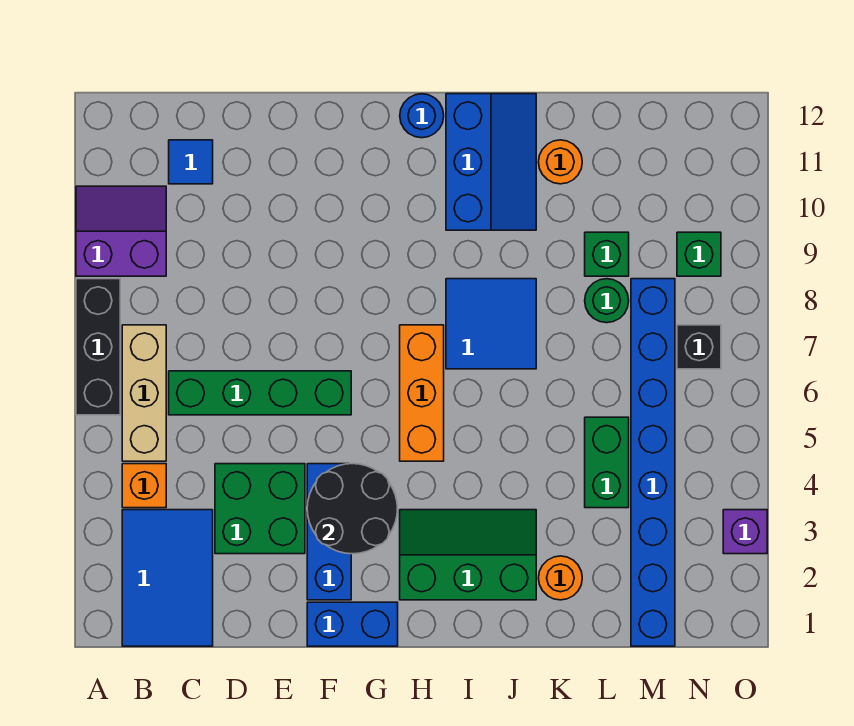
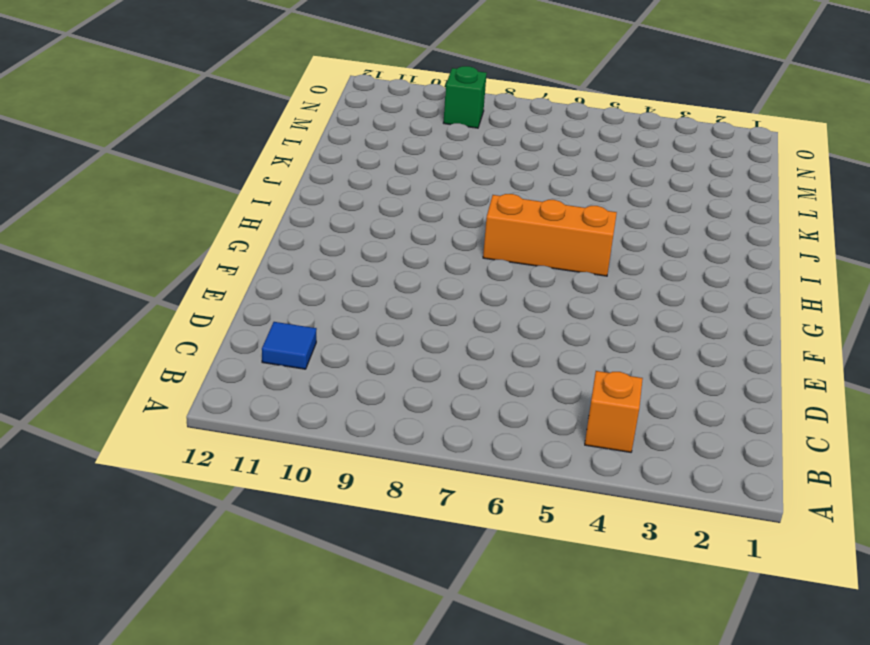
none -> black 1x3 brick [76,279,120,415]
none -> purple 2x2 slope [76,186,166,276]
none -> blue 2x3 tile [122,510,213,646]

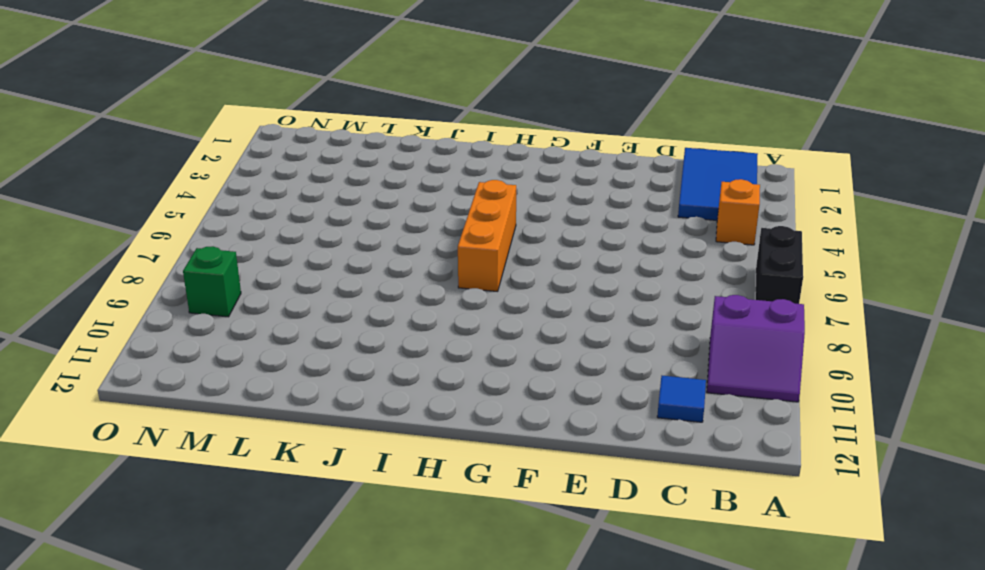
black 1x2 brick [755,226,803,304] -> black 1x3 brick [76,279,120,415]
none -> tan 1x3 brick [122,325,166,461]
none -> green 1x4 brick [169,371,351,415]
none -> green 2x2 brick [215,464,305,554]

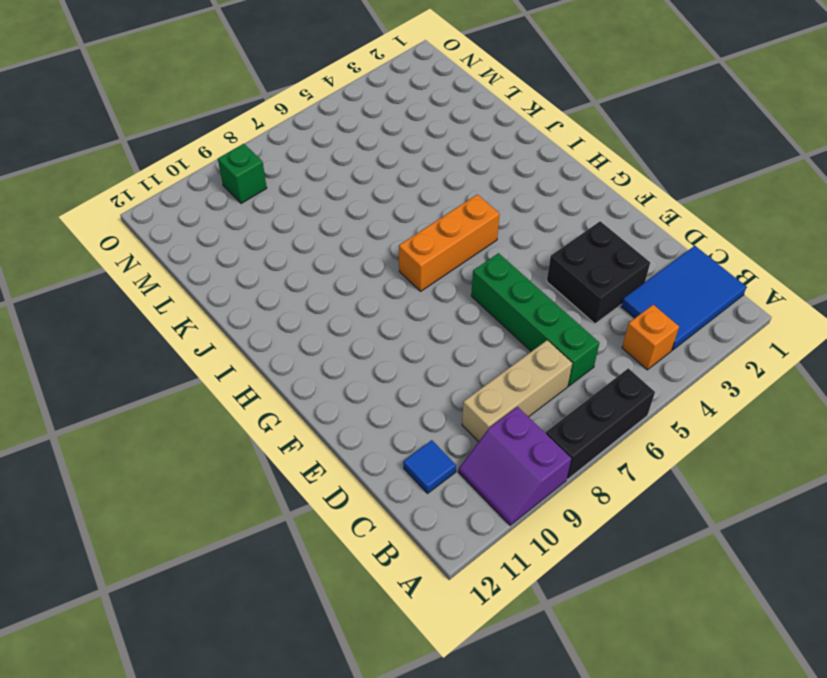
tan 1x3 brick [462,340,572,442] -> tan 1x3 brick moved to [122,325,166,461]
black 2x2 brick [547,221,650,324] -> green 2x2 brick [215,464,305,554]
none -> blue 1x2 brick [307,602,398,646]
none -> blue 1x3 brick [307,464,351,600]
none -> green 2x3 slope [400,510,536,600]

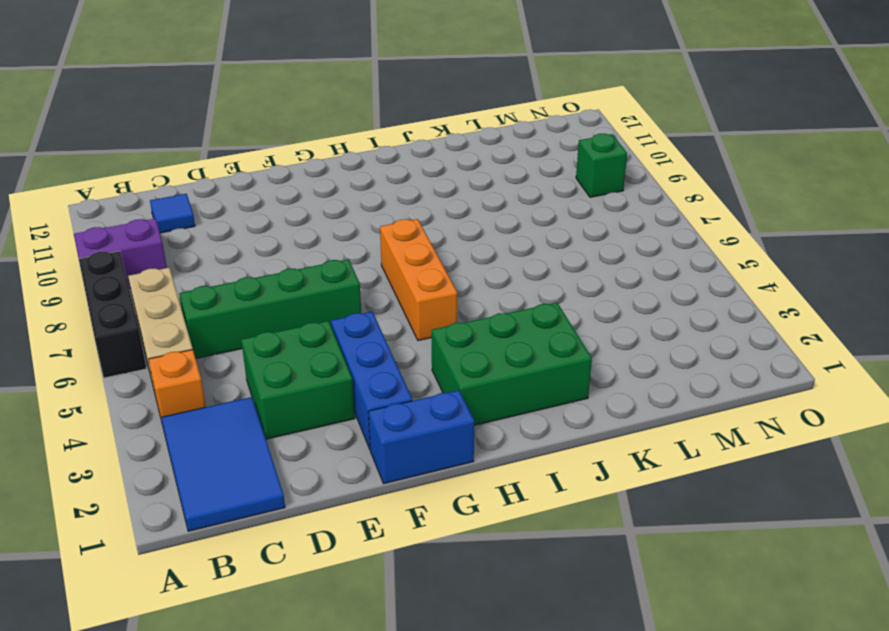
green 2x3 brick [432,303,592,425] -> green 2x3 slope [400,510,536,600]
none -> blue 1x1 round brick [400,94,444,138]
none -> blue 2x2 tile [446,279,536,369]
none -> blue 2x3 slope [446,94,536,230]

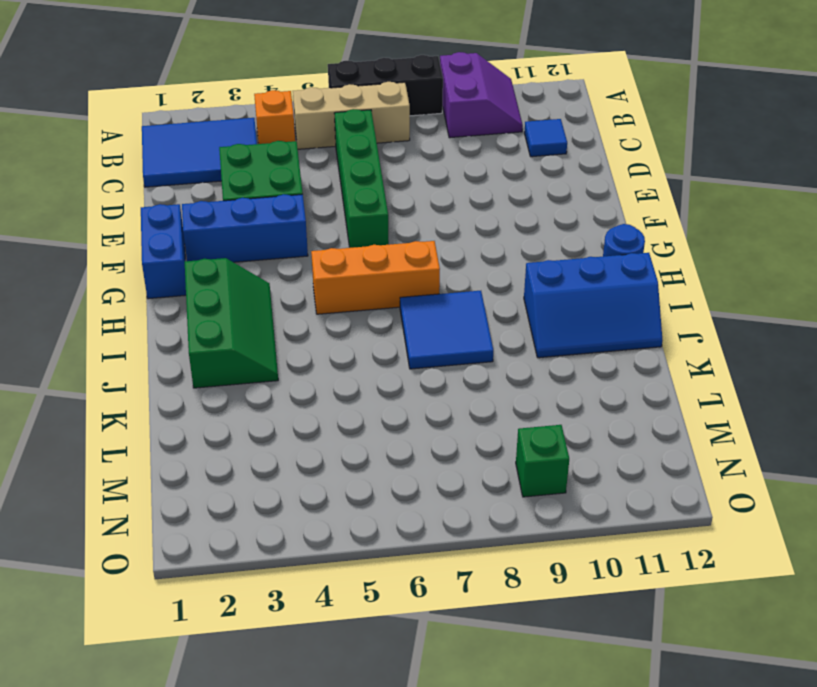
none -> orange 1x1 round brick [539,556,582,600]
none -> orange 1x1 round brick [539,140,582,184]
none -> green 1x2 brick [585,417,629,508]

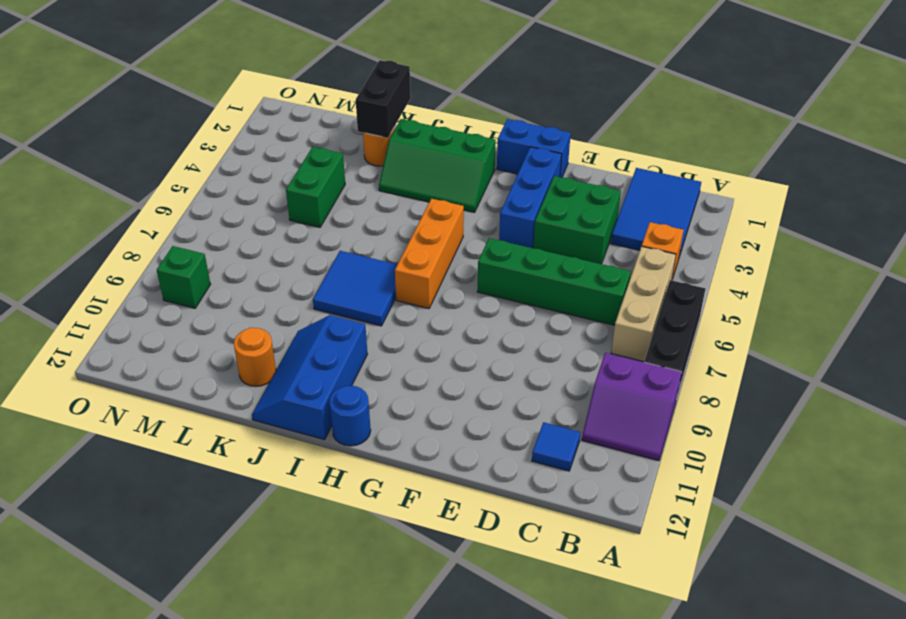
black 1x2 brick [356,60,411,138] -> none
none -> green 1x1 round brick [585,279,629,323]
none -> green 1x1 brick [585,232,629,276]
none -> blue 1x8 brick [631,279,675,646]

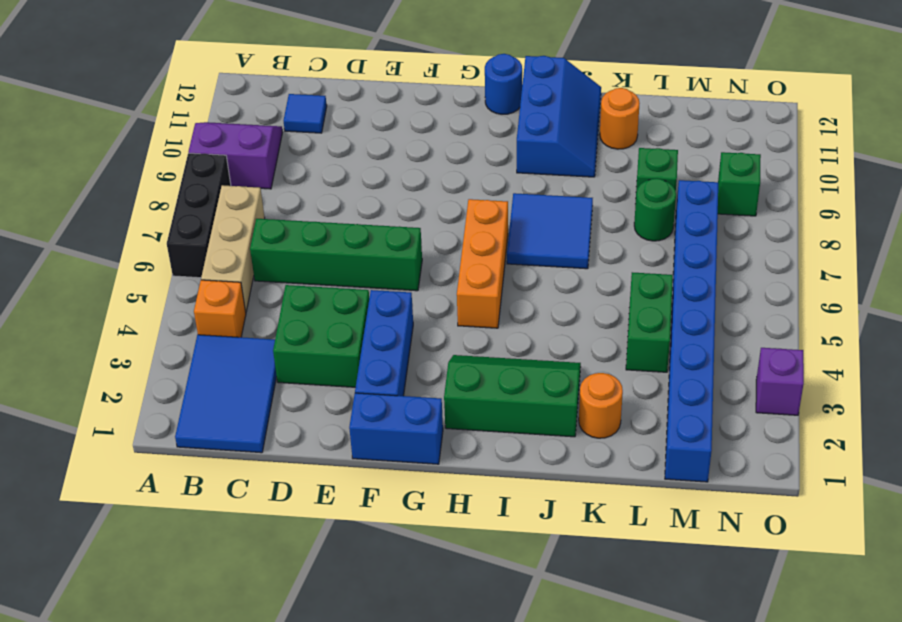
none -> black 1x1 brick [677,325,721,369]
none -> black 2x2 round brick [307,464,398,554]

